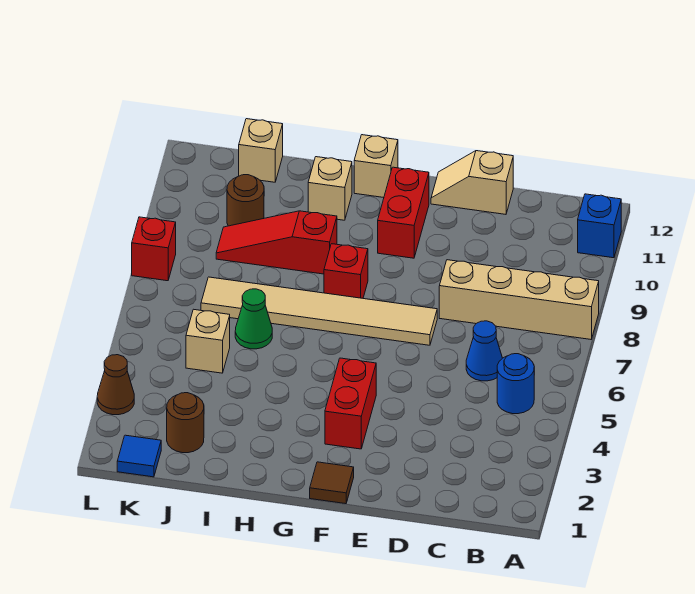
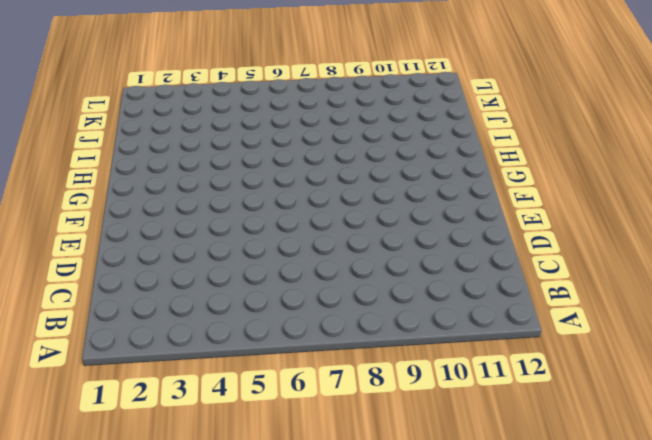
none -> tan 1x4 brick [439,260,599,339]
none -> blue 1x1 brick [578,194,621,258]
none -> blue 1x1 round brick [497,354,534,414]

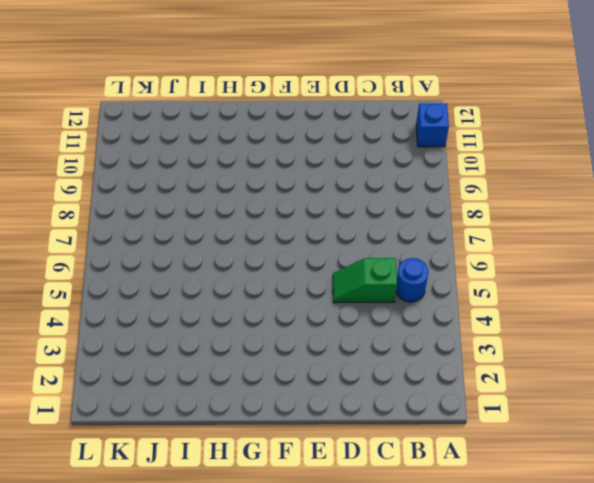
green 1x2 slope [333,258,397,303] -> none
none -> tan 1x4 brick [439,260,599,339]
none -> blue 1x1 cone [466,321,502,381]
none -> tan 1x2 slope [431,151,513,214]

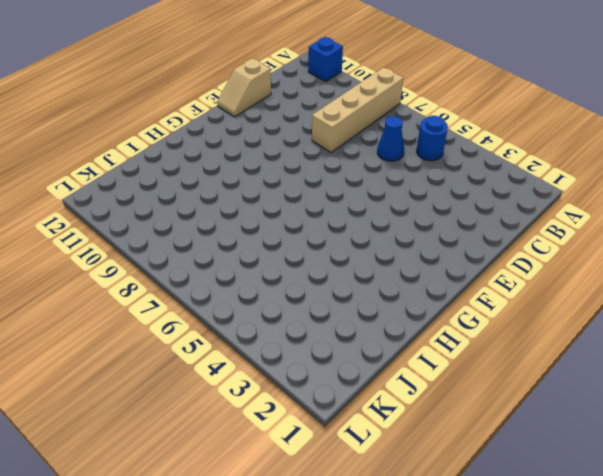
none -> tan 1x6 tile [201,277,437,345]
none -> brown 1x1 tile [310,462,354,504]
none -> red 1x2 brick [325,358,376,449]

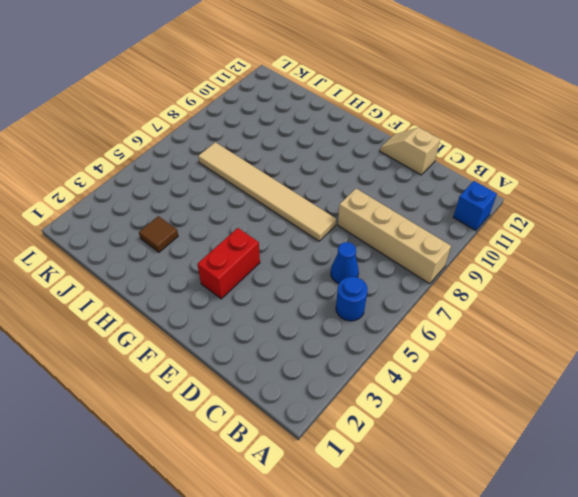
brown 1x1 tile [139,216,178,252] -> brown 1x1 tile moved to [310,462,354,504]
none -> red 1x2 brick [378,167,429,258]
none -> red 1x1 brick [324,244,368,298]
none -> tan 1x1 brick [354,135,398,198]

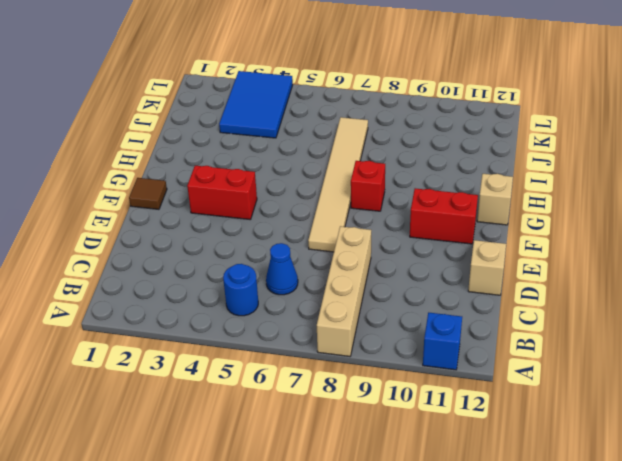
blue 2x3 tile [219,71,293,138] -> brown 1x1 cone [97,355,134,415]
none -> red 1x3 slope [216,211,337,274]
none -> tan 1x1 brick [308,157,352,220]
none -> green 1x1 cone [235,289,272,349]

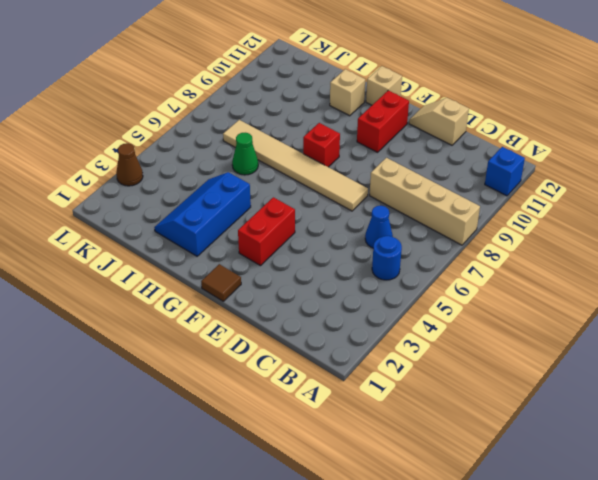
blue 2x3 slope [154,172,251,256] -> none
none -> red 1x3 slope [216,211,337,274]
none -> brown 1x1 round brick [167,393,204,453]
none -> tan 1x1 brick [186,309,230,373]

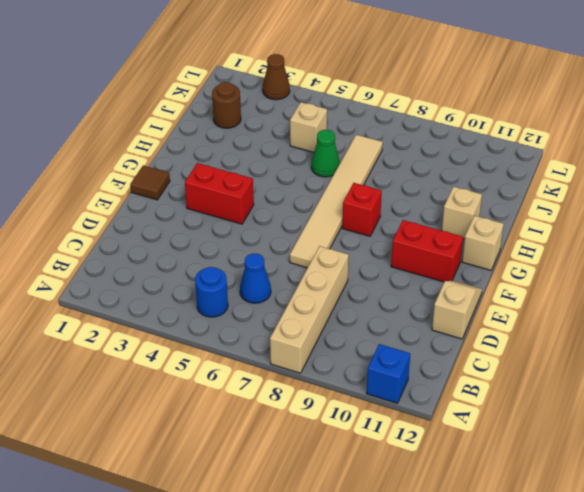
none -> red 1x3 slope [216,211,337,274]
none -> brown 1x1 round brick [227,175,264,226]
none -> tan 1x1 brick [239,119,283,182]

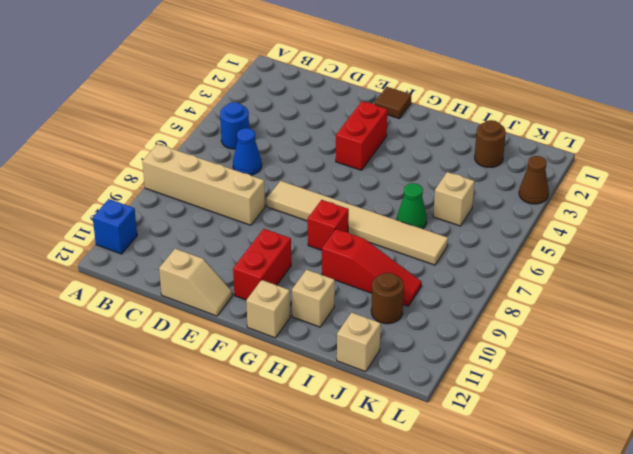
none -> blue 1x1 tile [117,435,161,477]
none -> red 1x1 brick [132,217,176,281]

